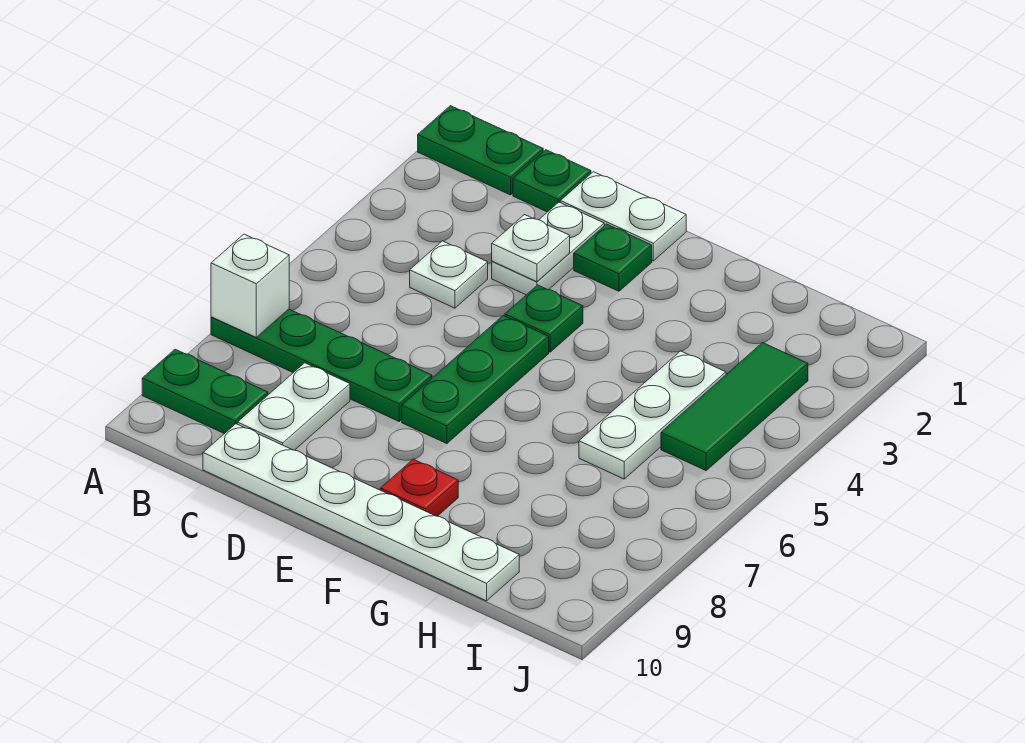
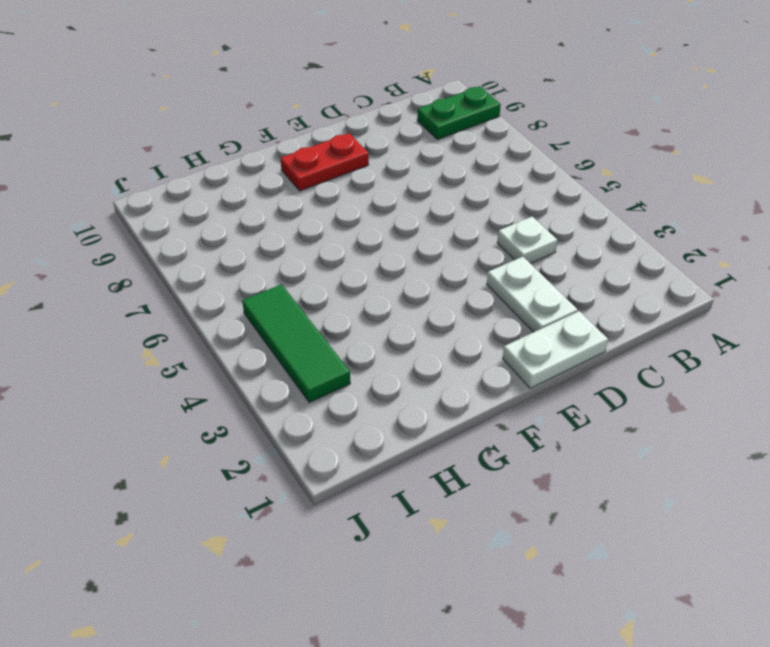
red 1x2 plate [280,133,369,191] -> red 1x1 plate [380,459,458,516]
none -> green 1x2 plate [418,106,543,195]
none -> green 1x4 plate [211,309,432,421]
none -> green 1x1 plate [513,150,591,212]

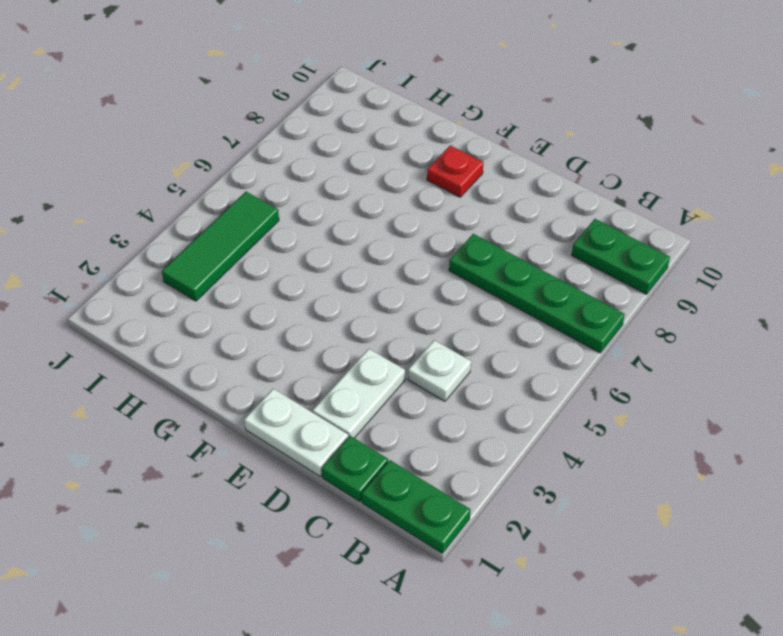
none -> white 1x2 plate [237,363,350,450]
none -> white 1x6 plate [203,424,519,601]
none -> green 1x1 plate [574,224,652,291]

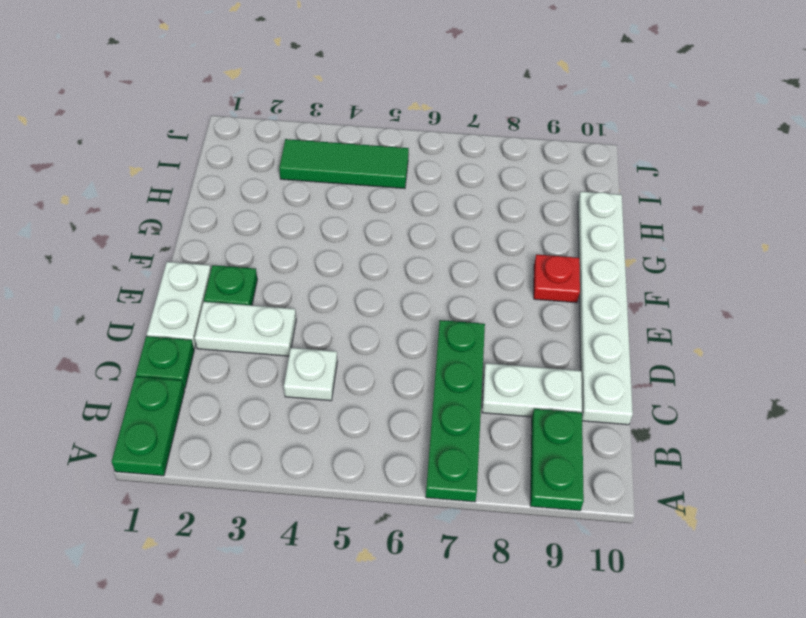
none -> green 1x1 plate [505,285,583,352]
none -> green 1x3 plate [402,316,549,444]
none -> white 1x3 plate [579,351,726,479]

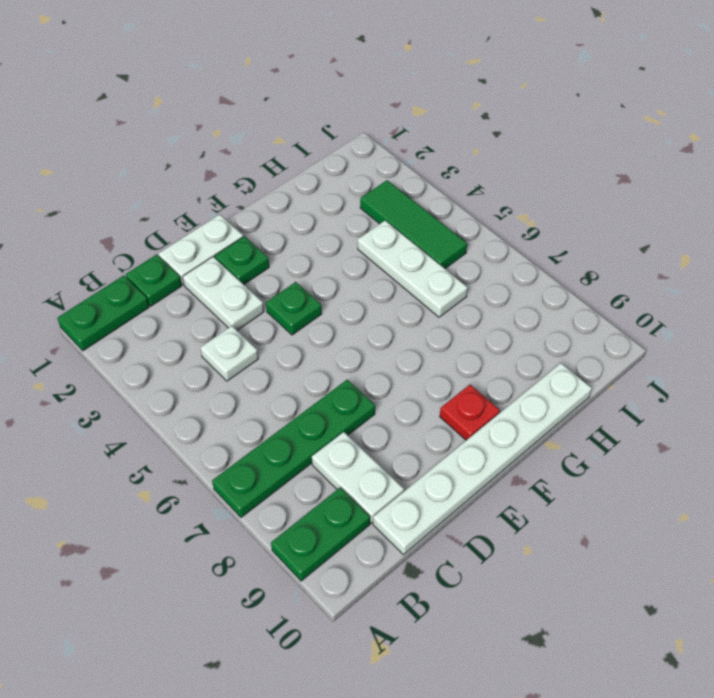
none -> green 1x3 plate [402,316,549,444]
none -> white 1x1 brick [211,234,289,337]
none -> white 1x1 plate [492,215,570,282]

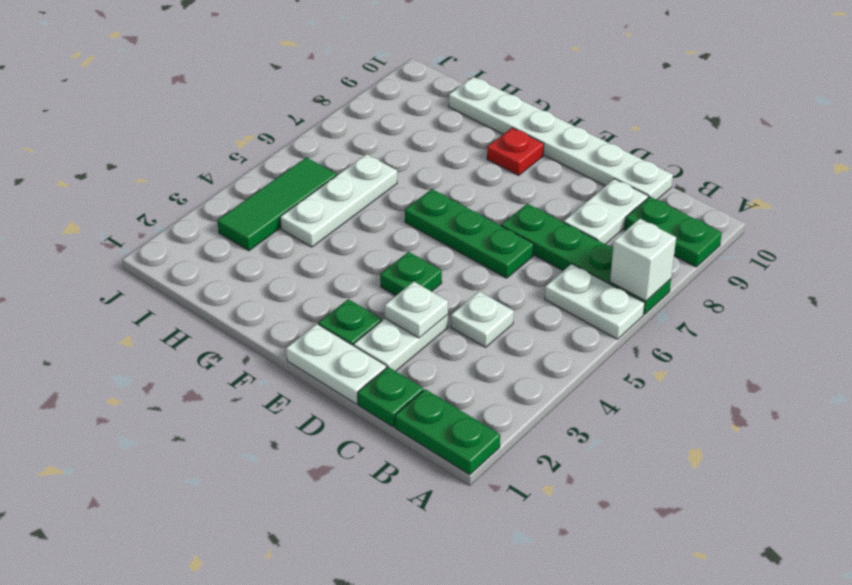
white 1x2 plate [545,264,645,339] -> none
green 1x3 plate [405,189,534,278] -> green 1x3 plate turned to [402,316,549,444]

